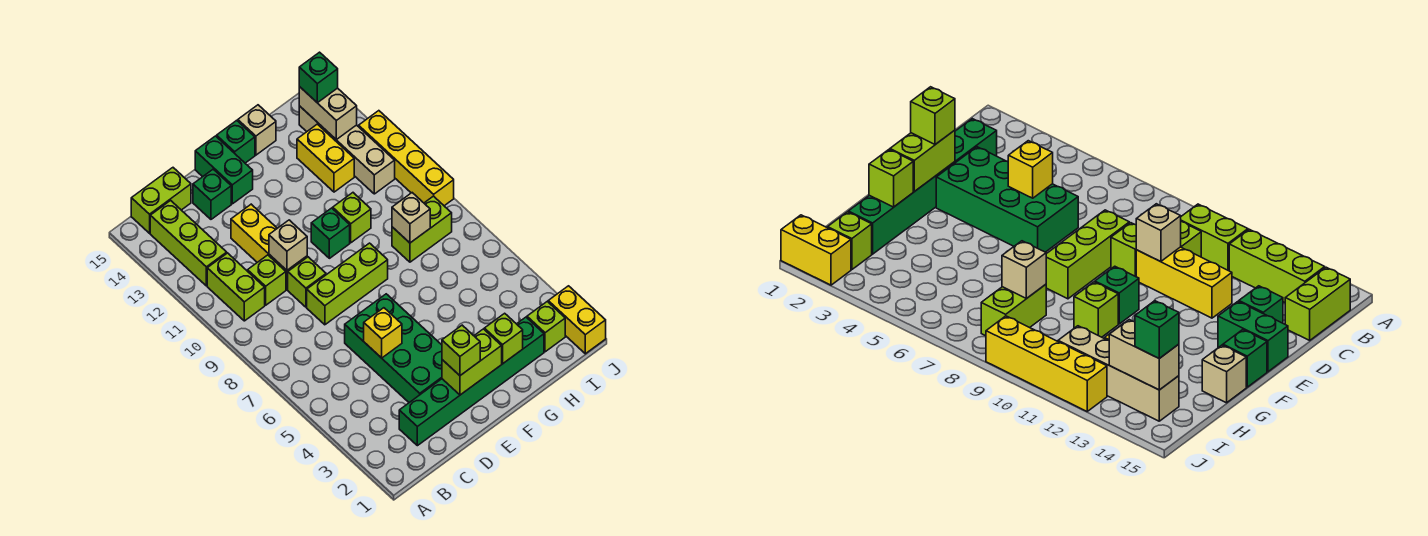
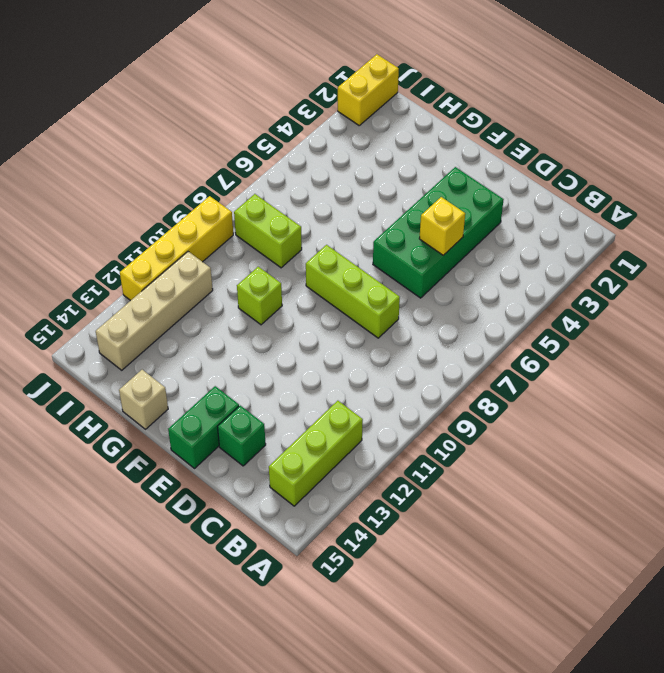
none -> lime 1x2 brick [207,253,265,321]
none -> lime 1x2 brick [131,168,191,233]
none -> green 1x6 brick [399,317,544,446]

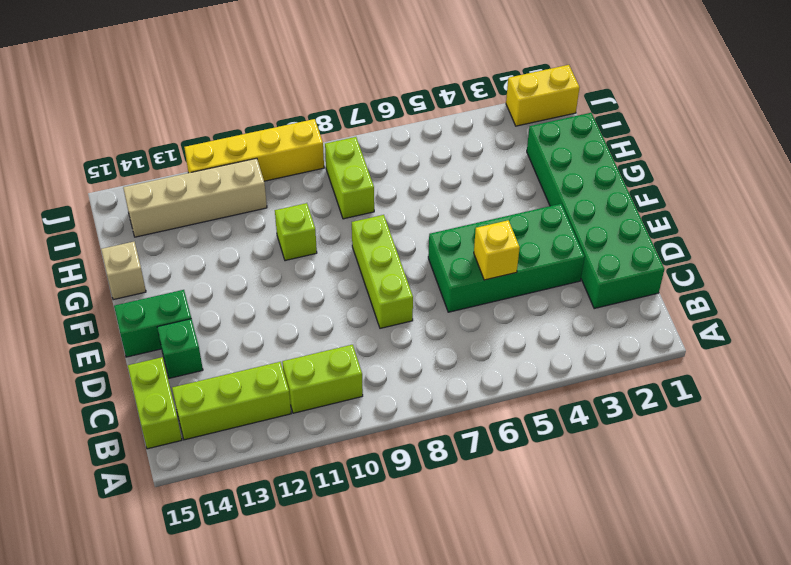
green 2x6 brick [527,113,664,309] -> green 1x6 brick [399,317,544,446]
none -> lime 1x1 brick [248,255,286,305]
none -> lime 1x1 brick [288,257,326,307]
none -> yellow 1x3 brick [231,204,307,290]

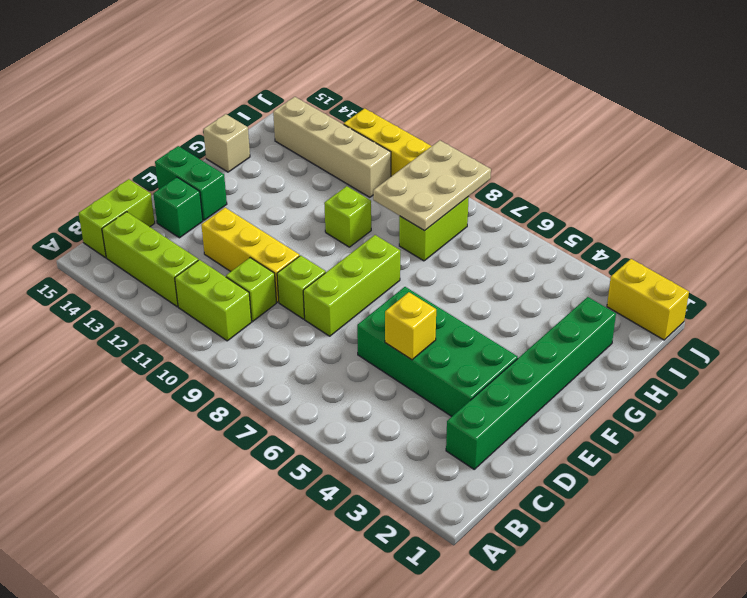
tan 2x3 plate [373,140,491,231] -> tan 1x1 brick [392,193,430,243]
none -> green 1x1 brick [311,208,350,258]
none -> green 1x1 brick [217,120,255,163]
none -> yellow 1x2 brick [297,124,354,192]

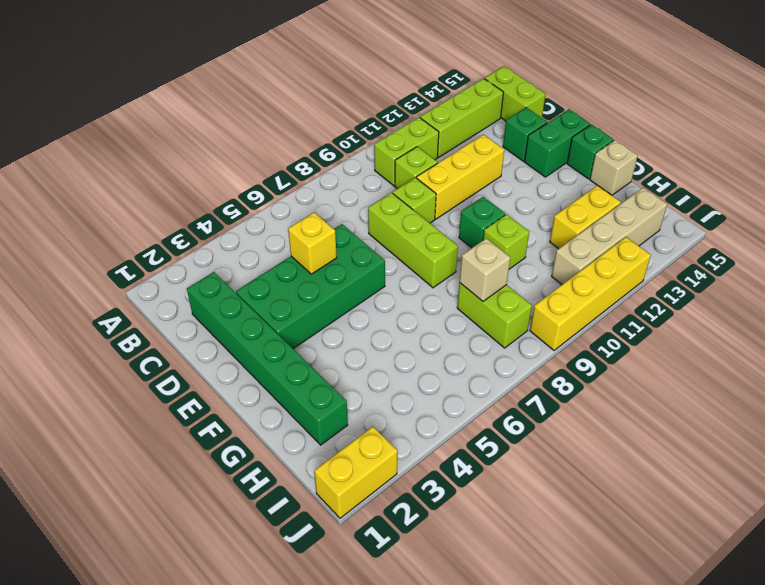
none -> lime 1x1 brick [527,301,565,352]
none -> tan 1x1 brick [269,220,307,270]
none -> lime 1x2 brick [442,329,502,395]

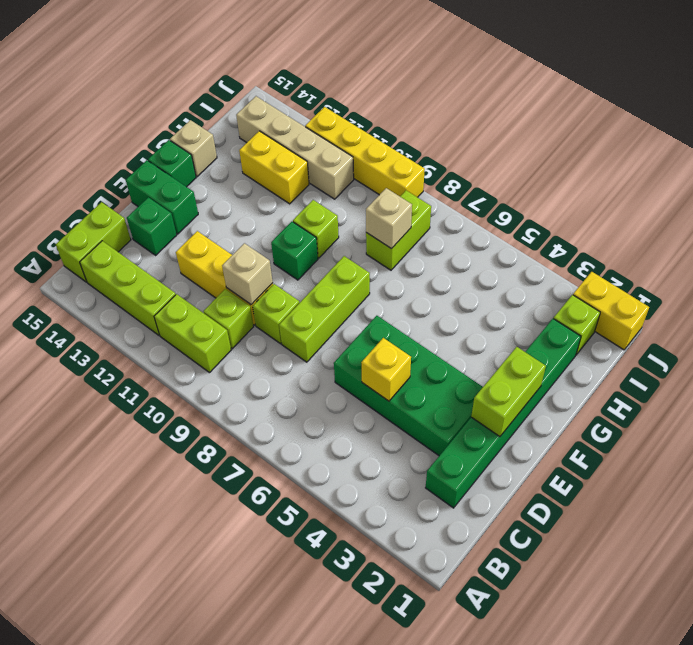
none -> lime 1x1 brick [484,313,523,364]
none -> tan 1x2 brick [299,87,357,140]
none -> lime 1x1 brick [442,325,480,376]

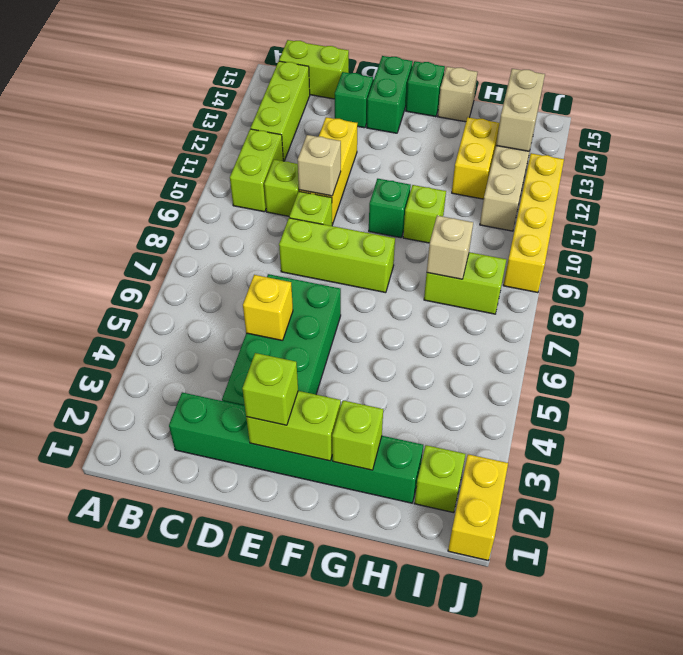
none -> green 1x1 brick [299,52,338,103]

